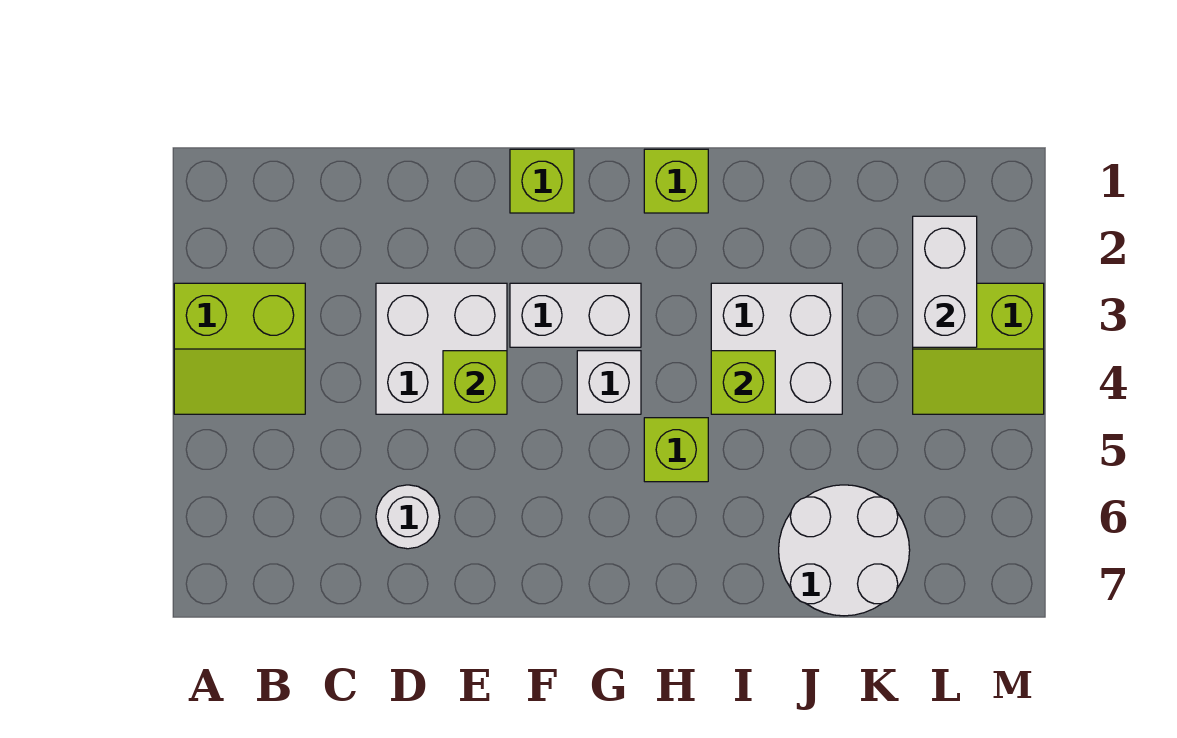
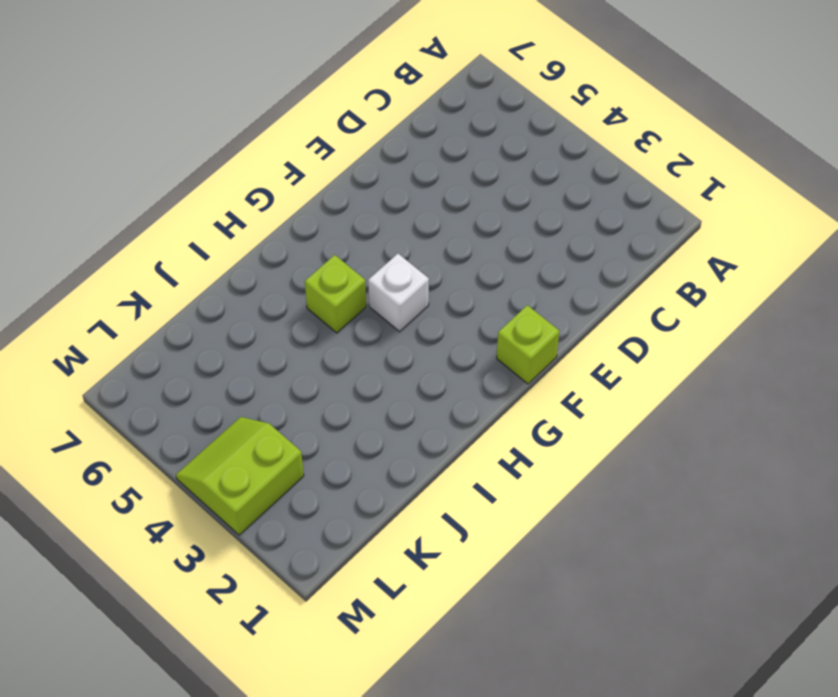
none -> lime 2x2 slope [174,283,305,414]
none -> white 2x2 brick [376,283,507,414]
none -> white 1x1 round brick [376,485,440,549]

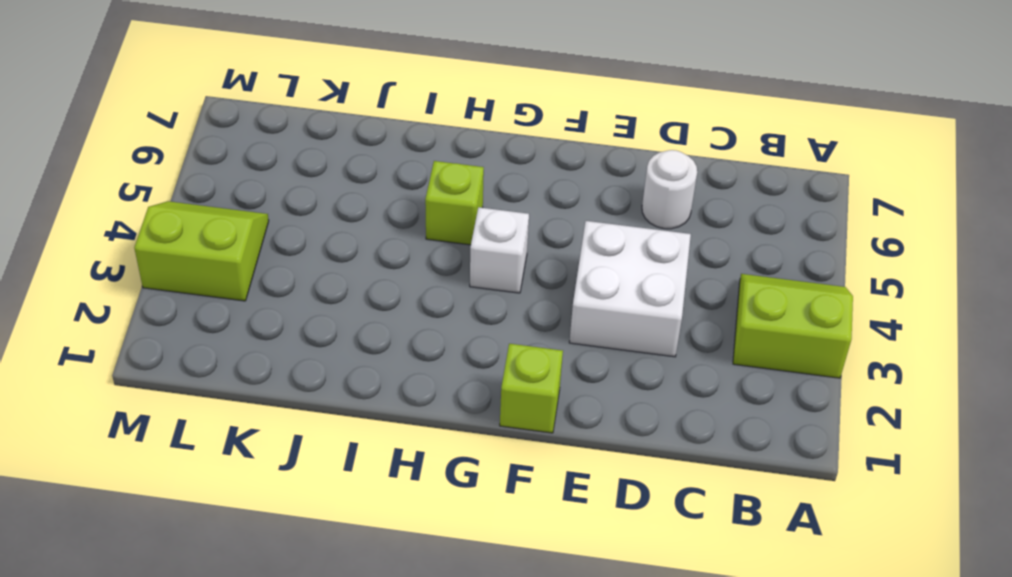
none -> white 1x2 brick [510,283,641,347]
none -> lime 1x1 brick [644,149,708,213]
none -> white 2x2 brick [711,283,842,414]

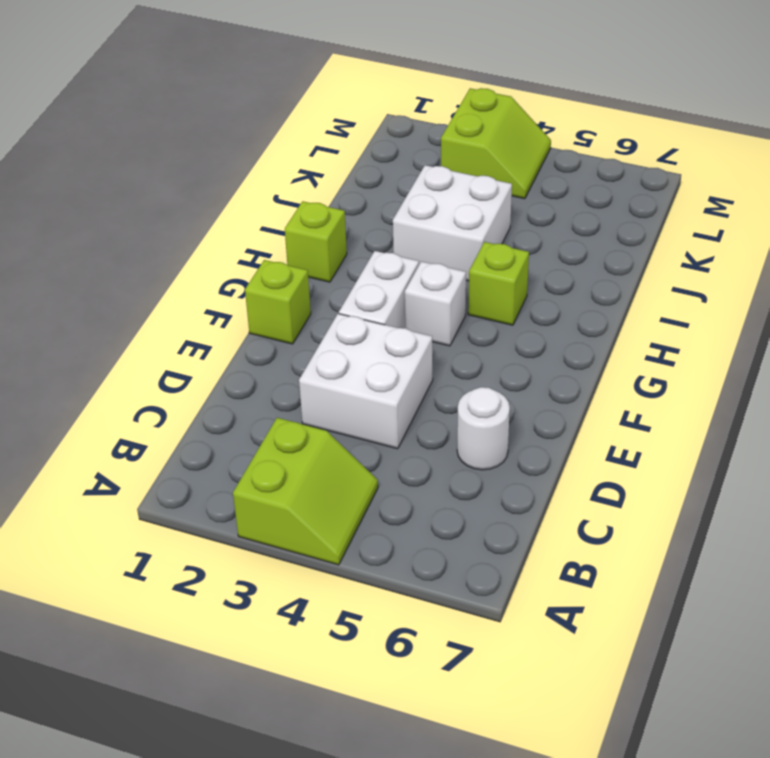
none -> white 2x2 round brick [779,485,910,616]
none -> lime 1x1 brick [443,351,507,414]
none -> lime 1x1 brick [711,351,775,414]

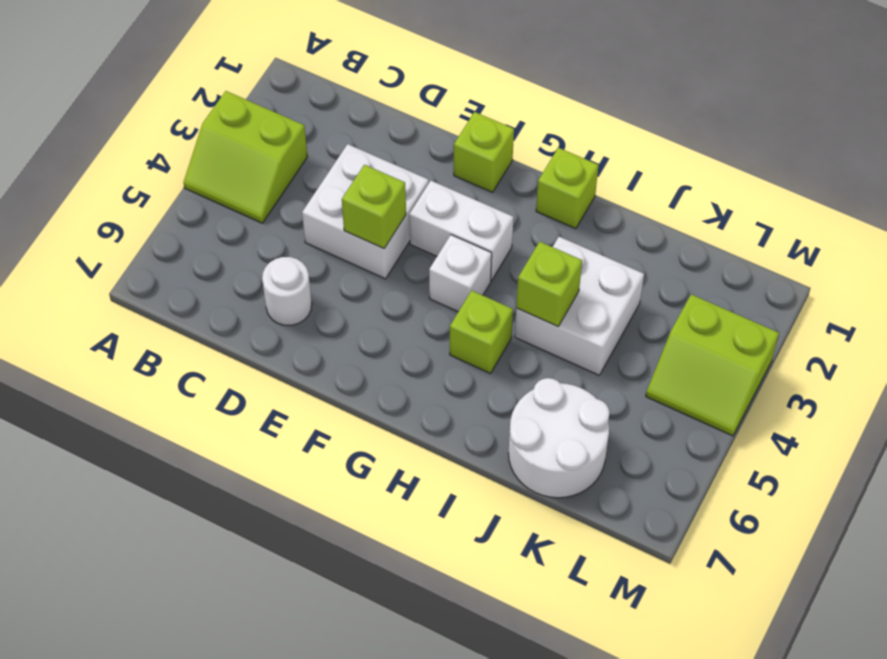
none -> white 1x2 brick [913,216,977,347]

